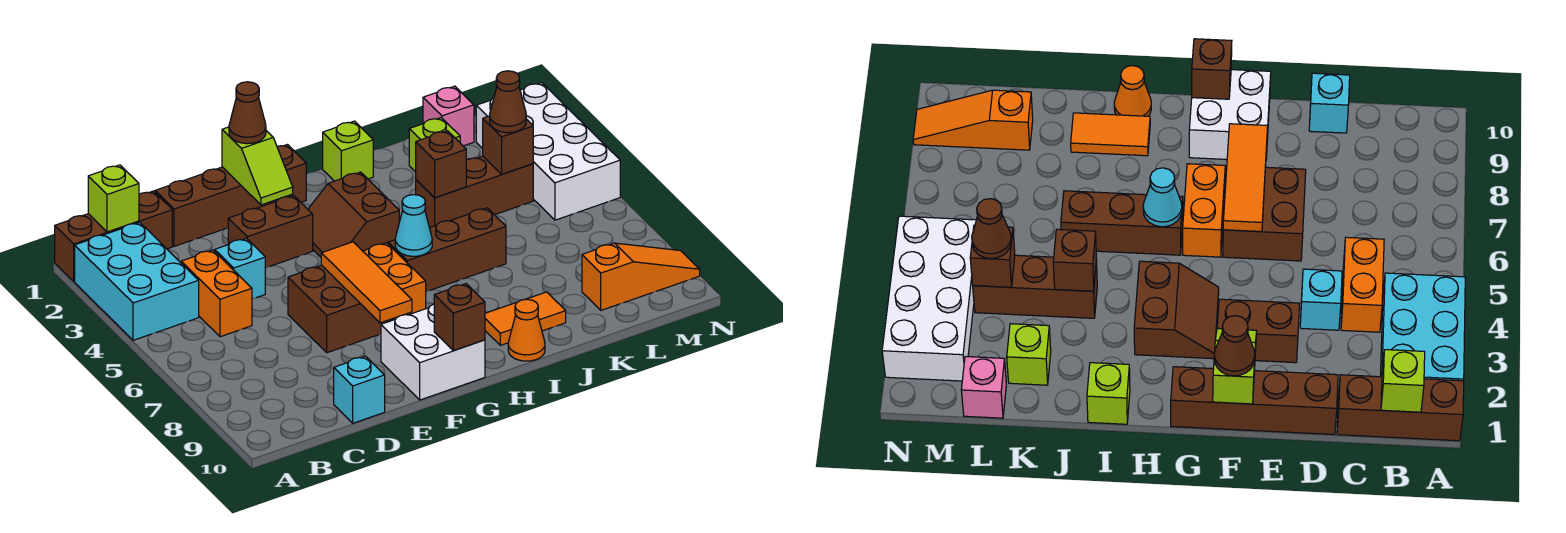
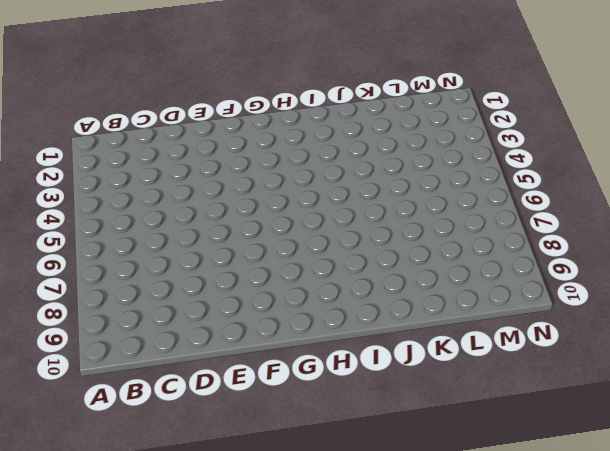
none -> brown 1x3 brick [55,191,172,281]
none -> cyan 2x3 brick [75,222,199,340]
none -> orange 1x2 brick [181,250,252,337]

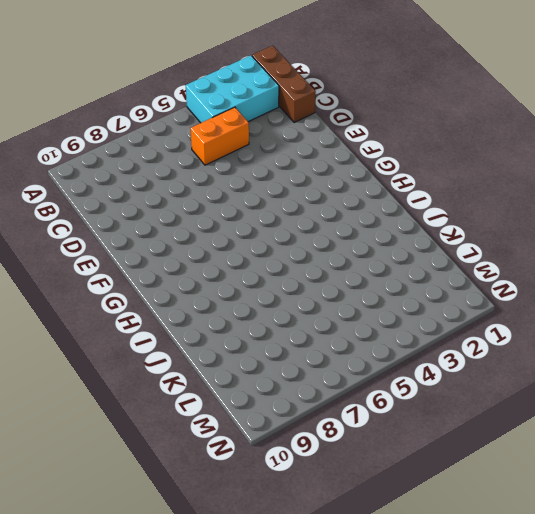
none -> brown 1x4 brick [155,145,306,246]
none -> cyan 1x1 brick [215,238,265,299]
none -> cyan 1x1 brick [334,356,385,423]

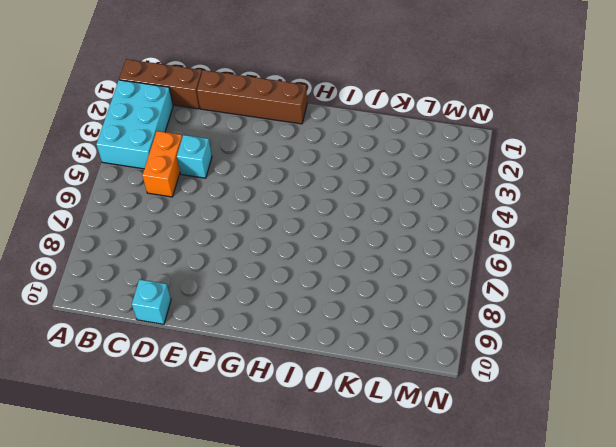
none -> brown 1x2 brick [228,195,313,268]
none -> brown 2x2 brick [288,265,392,353]
none -> white 2x2 brick [381,304,485,400]

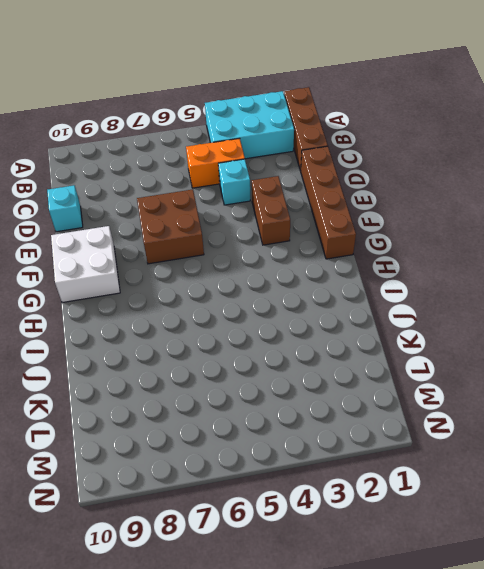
none -> brown 2x2 slope [308,172,399,257]
none -> orange 1x2 brick [363,243,426,320]
none -> brown 1x3 brick [388,208,506,292]

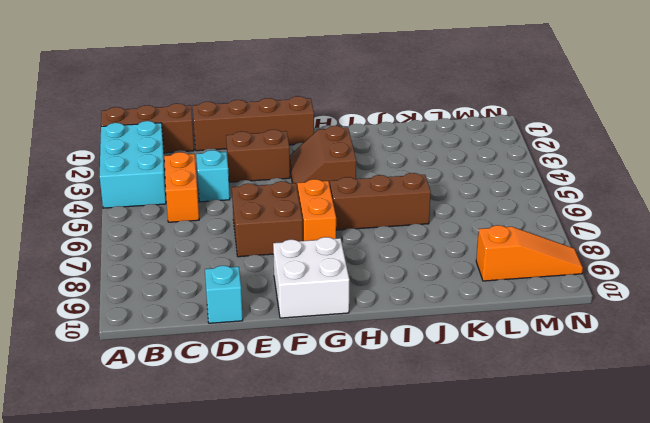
none -> lime 1x1 brick [323,121,373,181]
none -> orange 1x2 tile [485,292,566,345]
none -> orange 1x1 cone [508,299,545,361]

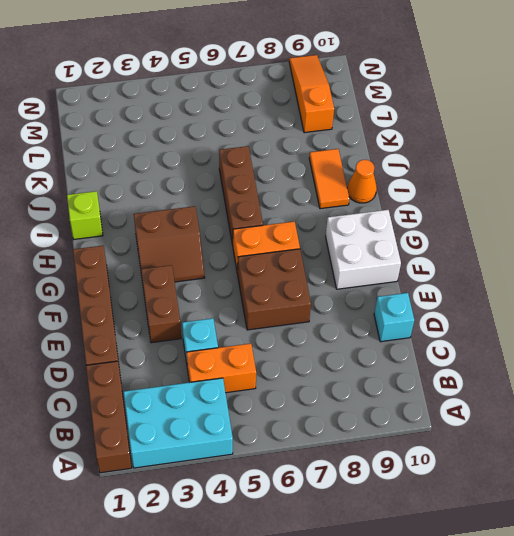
none -> brown 1x3 brick [416,156,533,228]
none -> lime 1x1 brick [409,118,460,172]
none -> pink 1x1 brick [423,86,474,146]

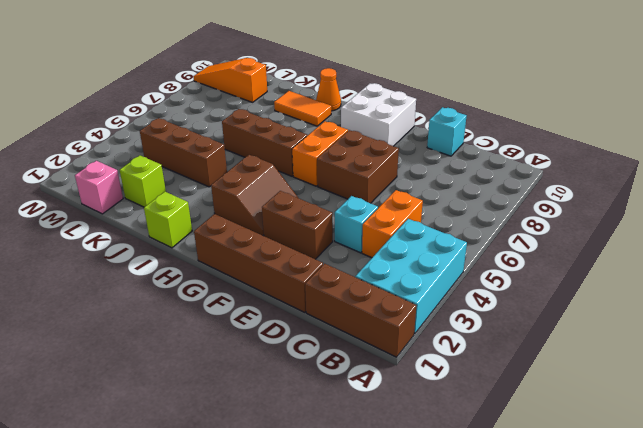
none -> white 2x4 brick [476,83,620,220]
none -> lime 1x1 brick [88,165,139,232]
none -> lime 1x2 slope [222,127,293,205]

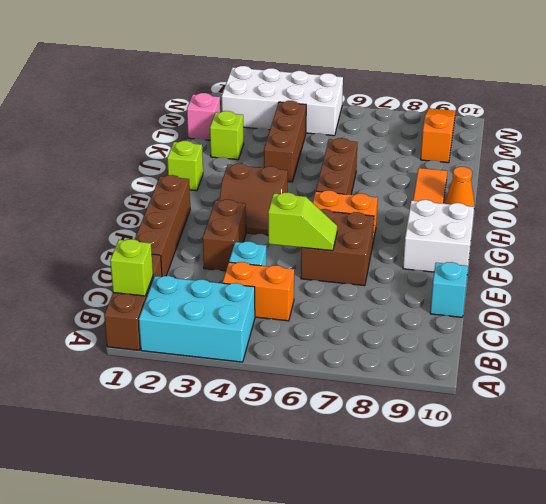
lime 1x2 slope [268,193,337,251] -> lime 1x2 slope moved to [222,127,293,205]
none -> orange 1x3 tile [321,242,412,323]
none -> brown 1x1 brick [434,284,485,351]
none -> cyan 1x1 cone [395,195,432,256]

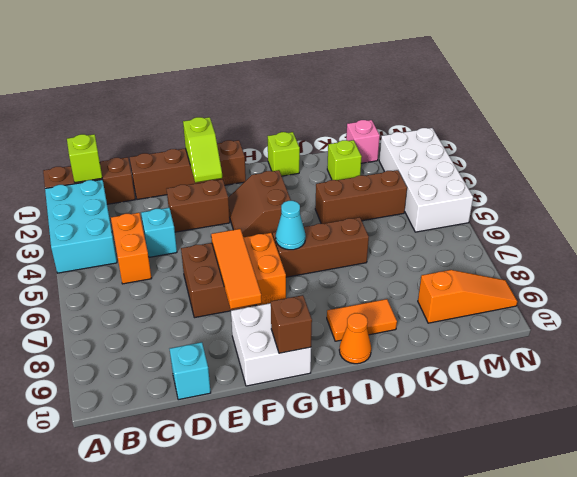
none -> brown 1x1 brick [416,131,466,198]
none -> brown 1x1 brick [483,116,533,174]
none -> brown 1x1 cone [229,82,266,144]

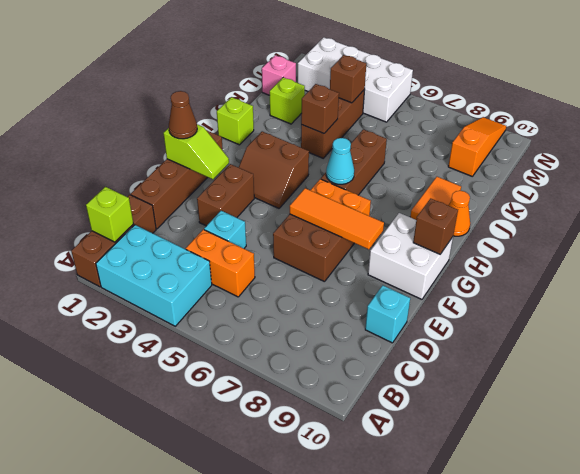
none -> brown 1x1 cone [490,71,526,133]

